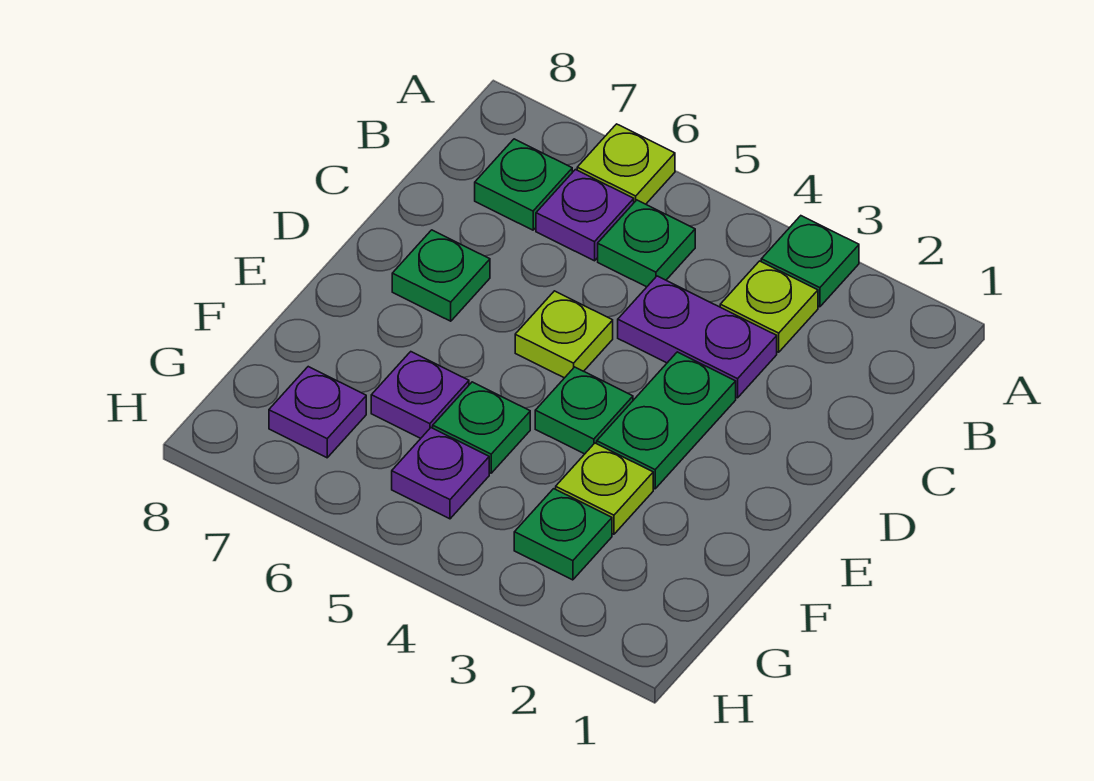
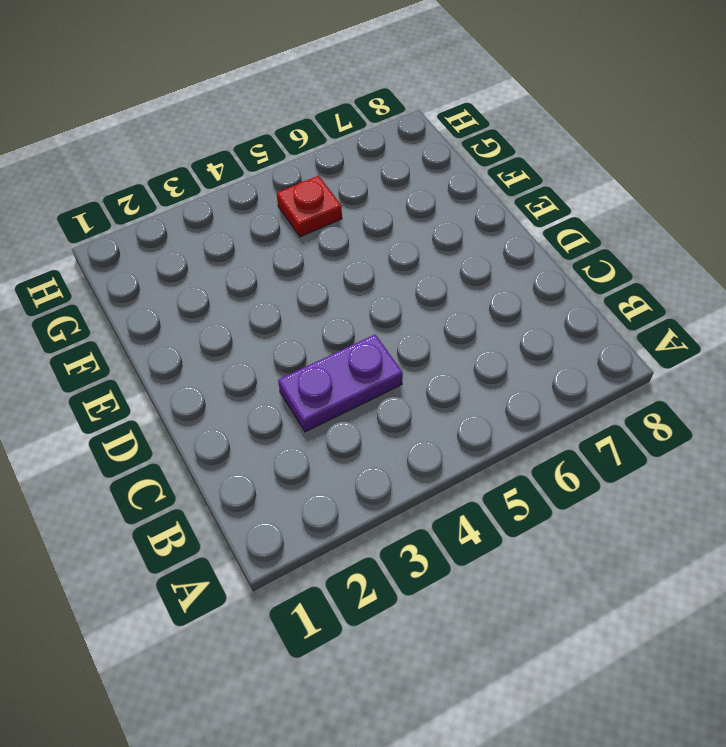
red 1x1 plate [277,176,342,237] -> purple 1x1 plate [392,428,489,519]
none -> green 1x1 plate [761,216,859,307]
none -> lime 1x1 plate [577,124,675,204]
none -> lime 1x1 plate [720,261,818,352]

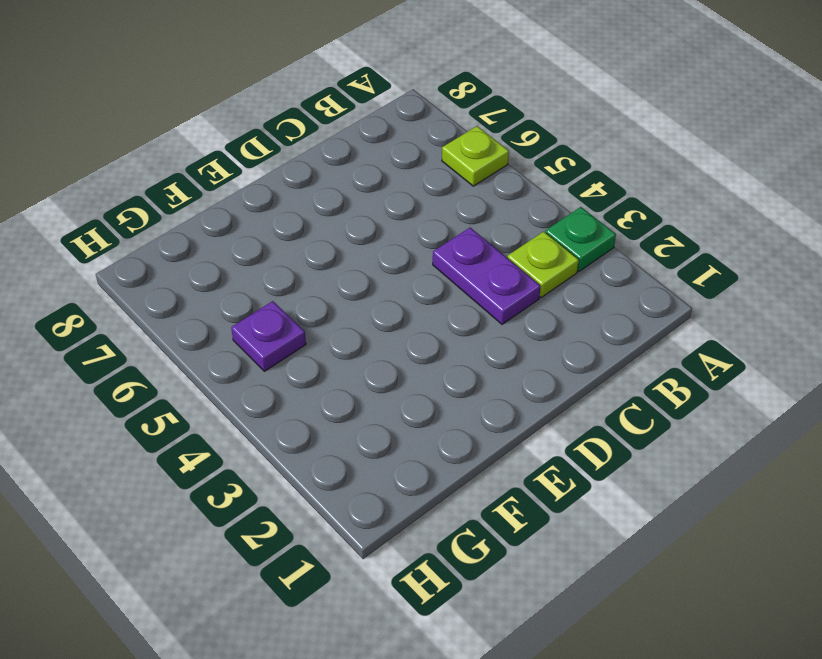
none -> green 1x1 plate [598,200,695,287]
none -> purple 1x1 plate [536,170,634,261]
none -> green 1x1 plate [475,139,572,230]

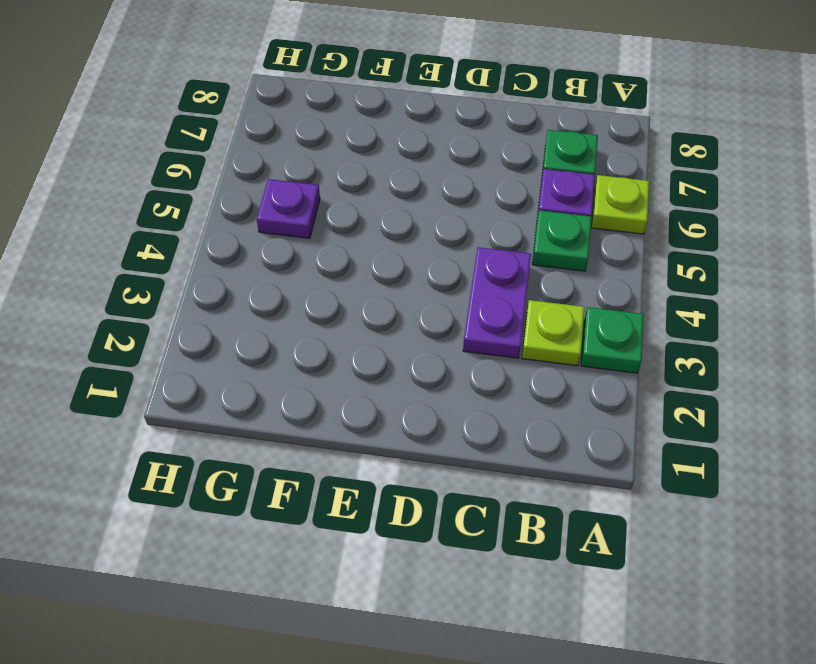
none -> green 1x2 plate [597,352,736,489]
none -> lime 1x1 plate [515,291,613,378]
none -> green 1x1 plate [392,230,490,321]

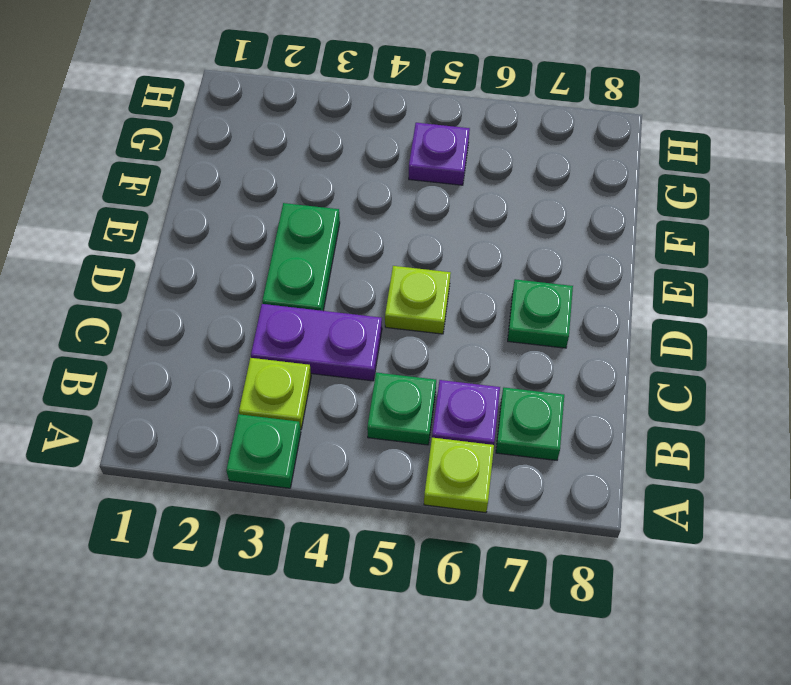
none -> green 1x1 plate [535,367,633,454]
none -> lime 1x1 plate [556,443,653,534]
none -> green 1x1 plate [433,382,530,473]

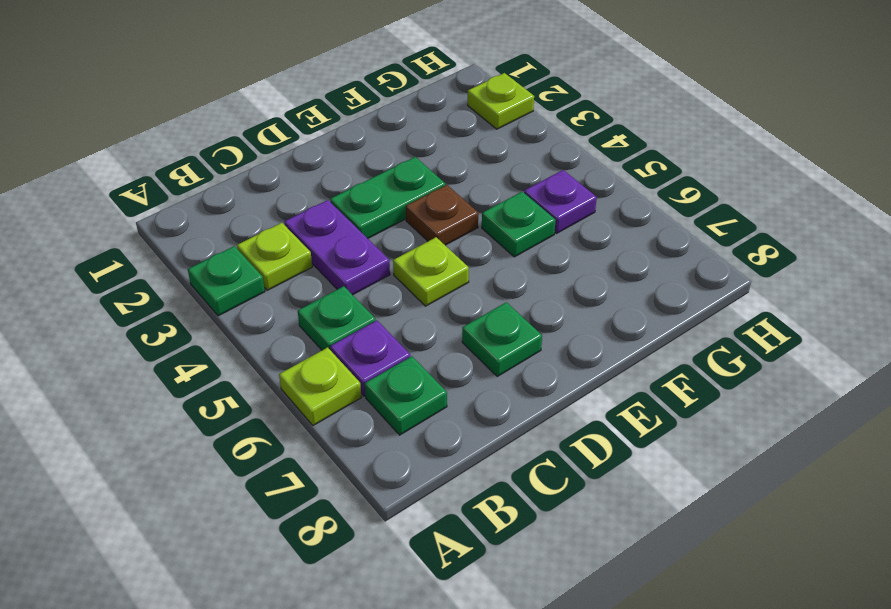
brown 1x1 plate [406,185,478,245] -> green 1x1 plate [535,367,633,454]
lime 1x1 plate [468,73,534,129] -> lime 1x1 plate moved to [556,443,653,534]
none -> purple 1x1 plate [371,352,469,438]
none -> green 1x1 plate [514,489,612,580]
none -> purple 1x1 plate [269,367,366,458]

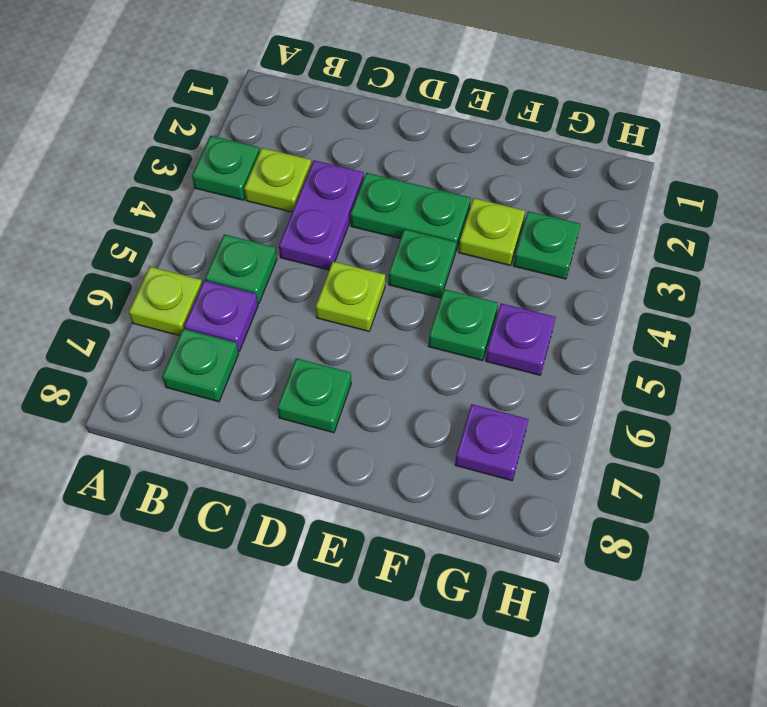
none -> purple 1x1 plate [371,352,469,438]

